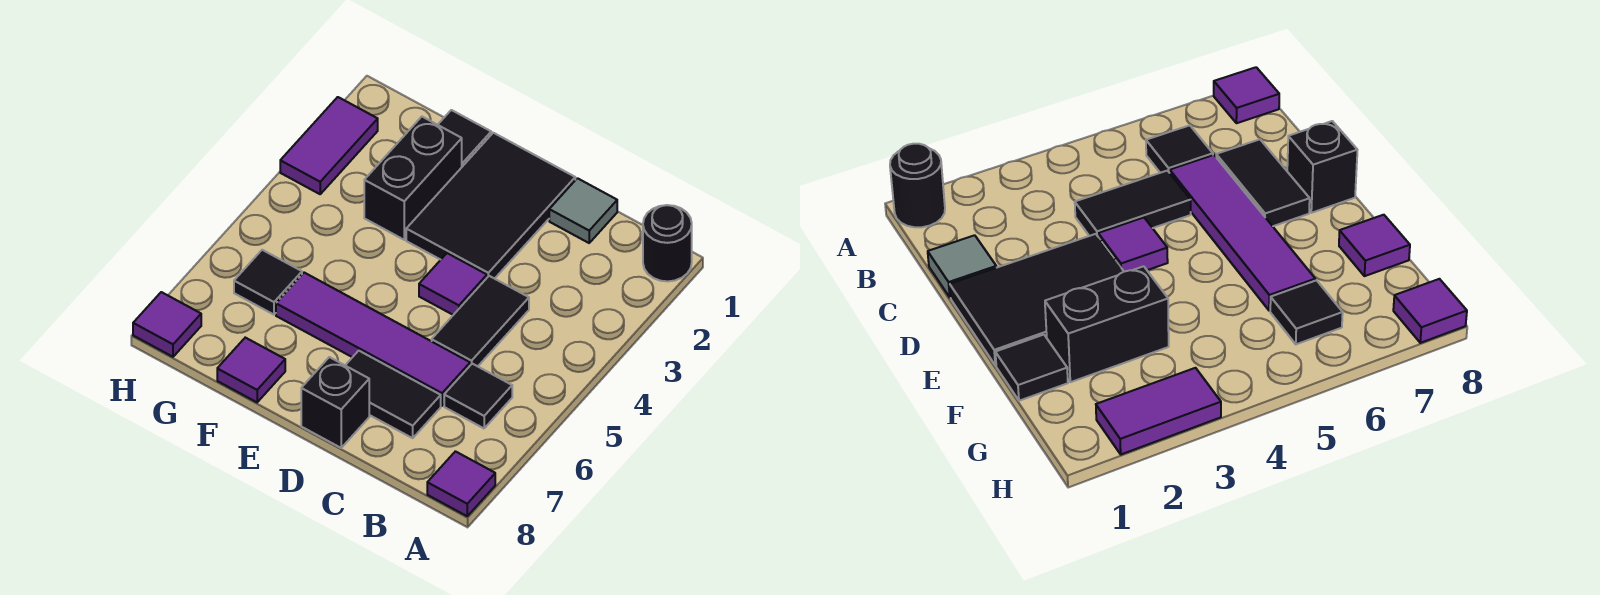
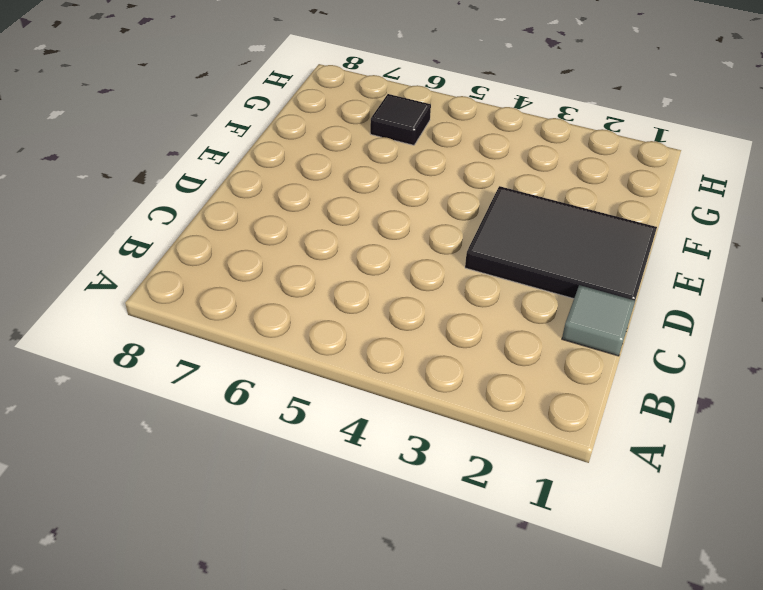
none -> black 1x1 round brick [643,205,692,281]
none -> purple 1x1 tile [427,451,495,516]
none -> black 1x1 tile [444,364,512,428]

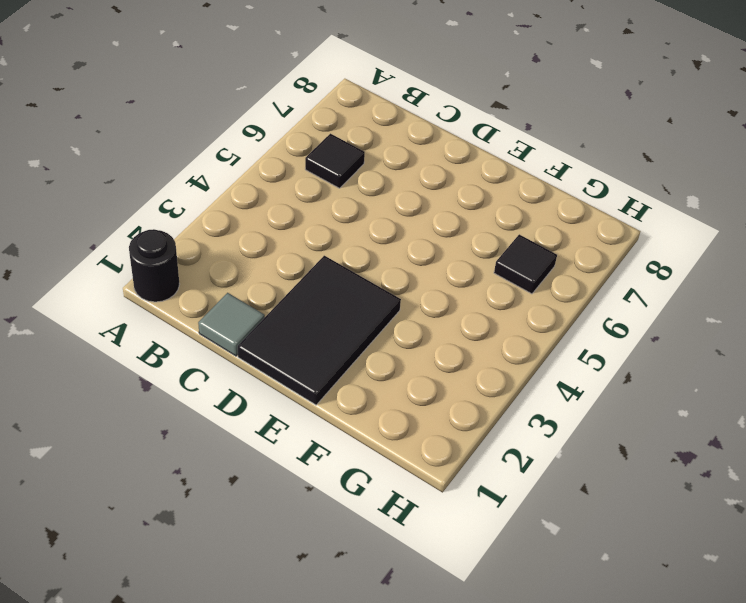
none -> purple 1x1 tile [427,451,495,516]
none -> black 1x2 tile [432,276,529,366]
none -> purple 1x4 tile [276,273,470,406]

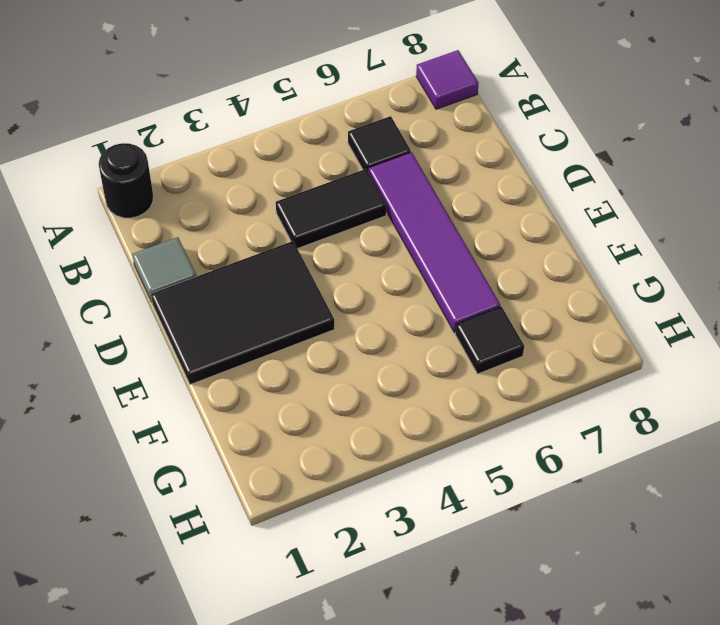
none -> black 1x2 tile [345,351,441,438]
none -> purple 1x1 tile [419,253,487,315]
none -> black 1x1 brick [301,357,369,448]

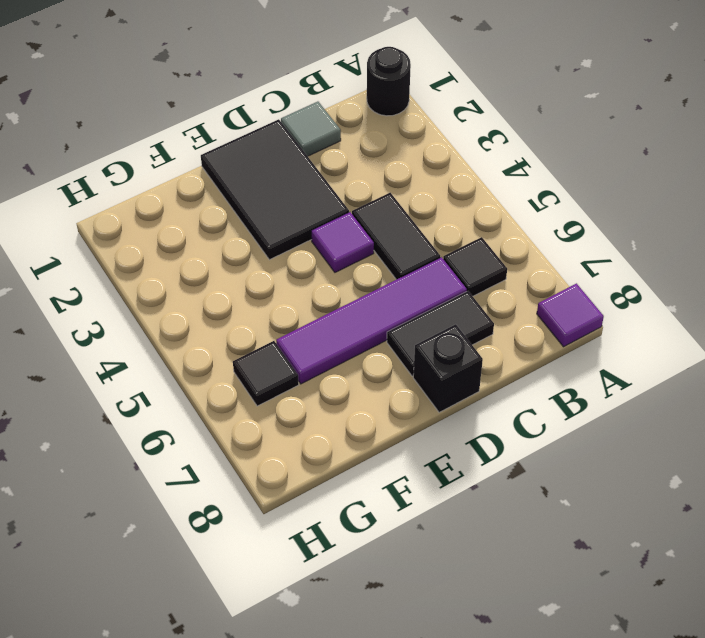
none -> black 1x1 tile [438,110,491,167]
none -> black 1x2 brick [364,117,462,240]
none -> purple 1x1 tile [217,338,285,402]

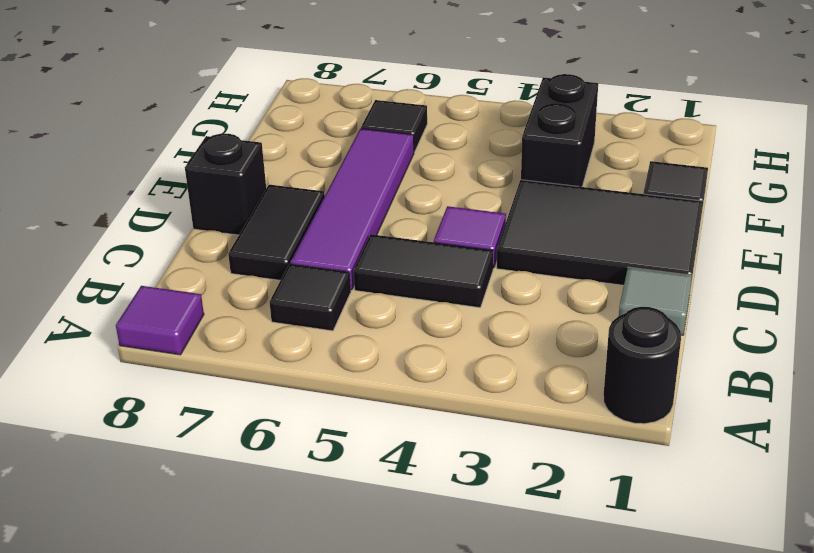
black 1x2 brick [521,74,598,187] -> black 1x2 brick turned to [364,117,462,240]
none -> purple 1x1 tile [217,338,285,402]
none -> purple 1x2 tile [280,97,378,194]
none -> purple 1x1 tile [133,292,201,357]

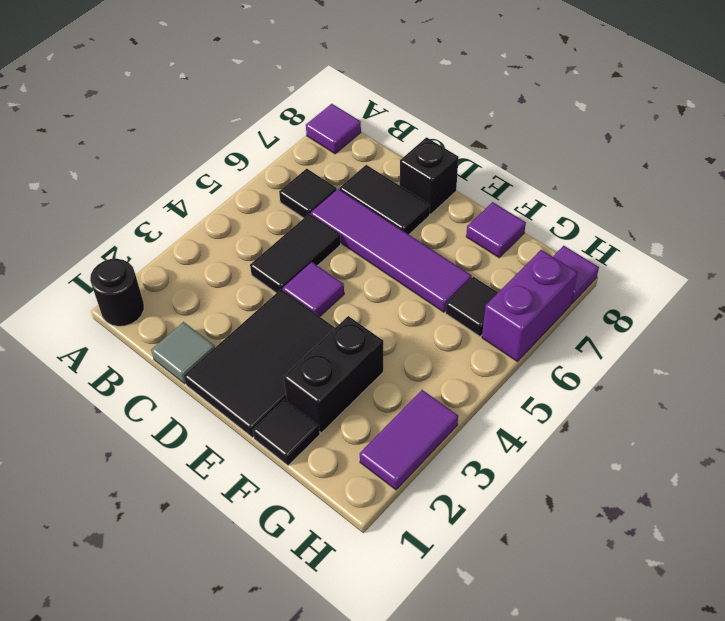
purple 1x2 brick [482,250,578,361] -> none

